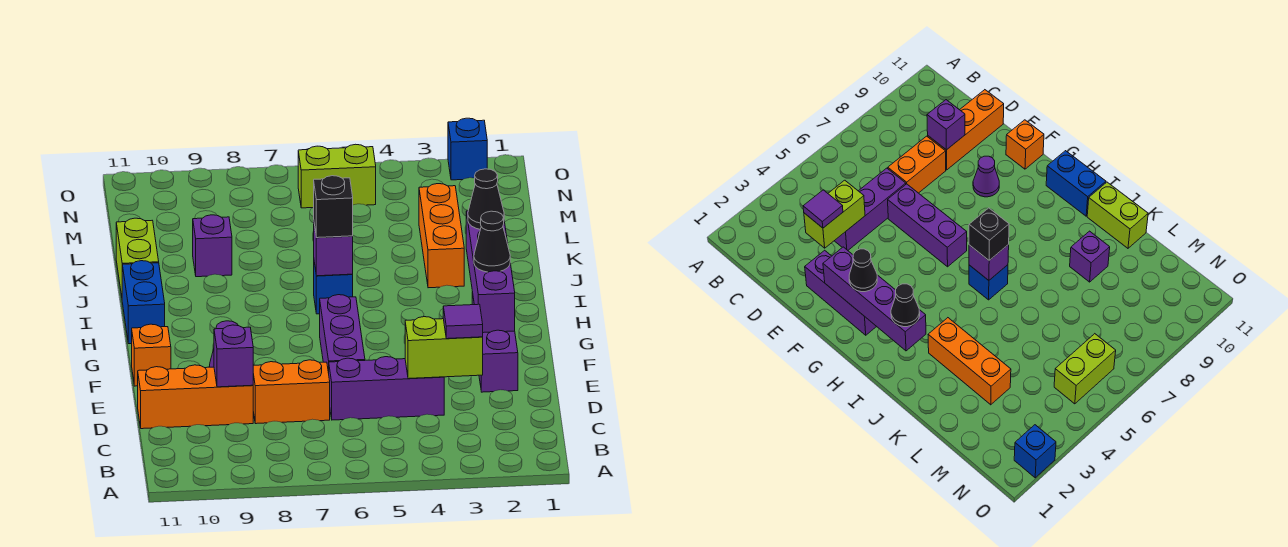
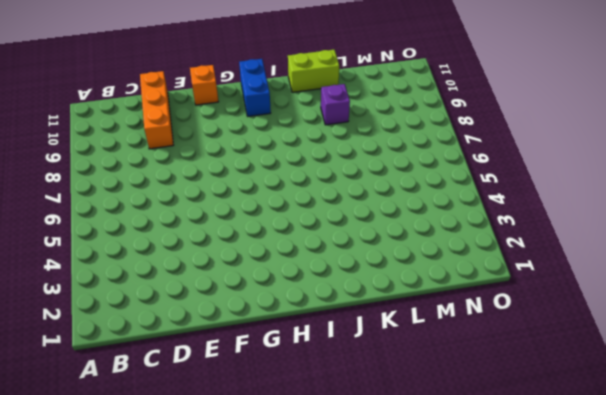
blue 1x2 brick [239,59,271,116] -> blue 1x2 brick turned to [122,261,165,344]
none -> purple 1x3 brick [329,357,444,420]
none -> orange 1x2 brick [253,360,330,424]
none -> purple 1x3 brick [472,292,518,392]

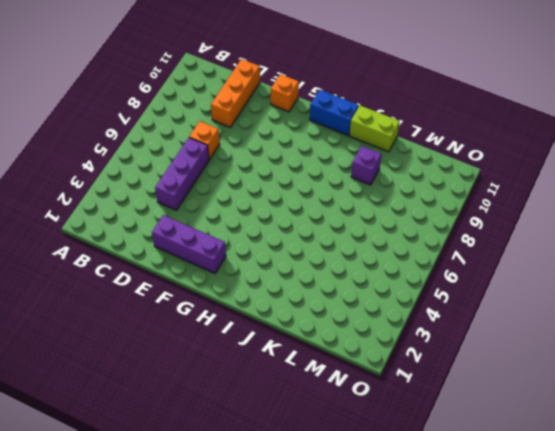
orange 1x1 brick [189,121,220,160] -> orange 1x2 brick [253,360,330,424]
none -> purple 1x3 brick [320,295,365,373]
none -> purple 1x1 cone [973,156,999,197]
none -> blue 1x1 brick [314,263,353,314]

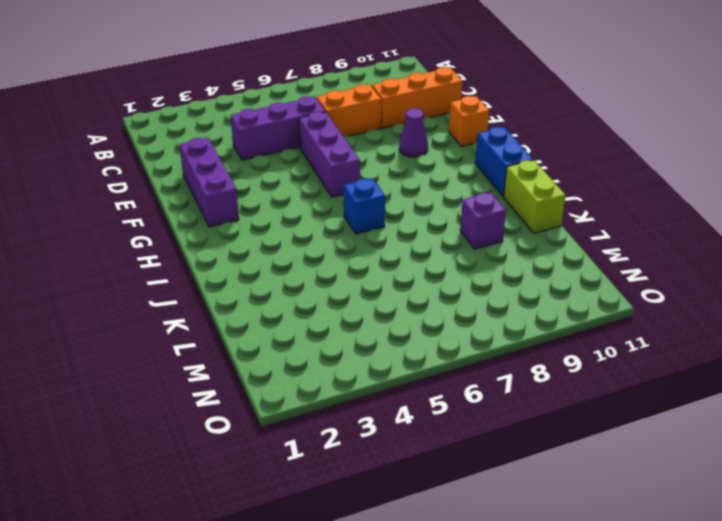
none -> orange 1x3 brick [419,184,464,288]
none -> lime 1x2 brick [298,144,376,208]
none -> blue 1x1 brick [448,118,487,180]

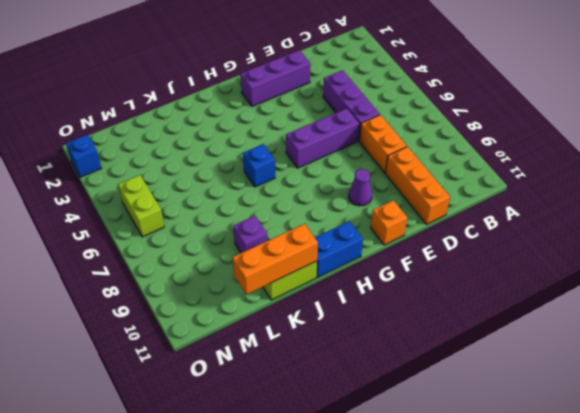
orange 1x3 brick [232,224,318,295] -> orange 1x3 brick moved to [419,184,464,288]
none -> lime 1x2 brick [405,317,483,379]
none -> purple 1x1 brick [214,325,253,387]
none -> purple 1x4 brick [466,211,515,333]

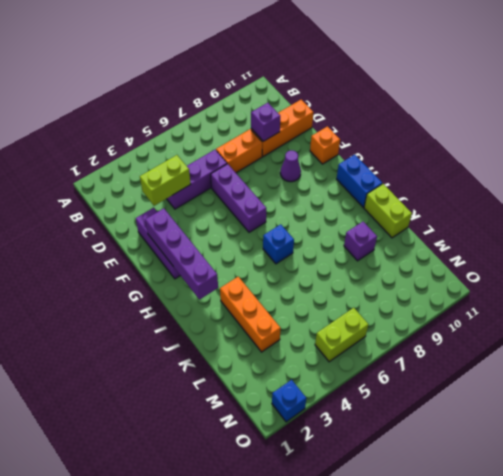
none -> purple 1x1 brick [314,224,353,276]
none -> purple 1x1 tile [443,304,483,339]
none -> black 1x1 cone [474,211,510,272]

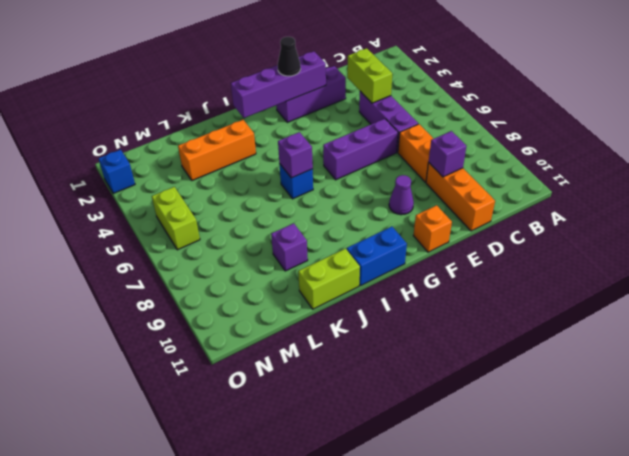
none -> purple 1x1 tile [443,304,483,339]
none -> black 1x1 cone [468,169,504,229]
none -> black 1x1 brick [314,176,353,238]

